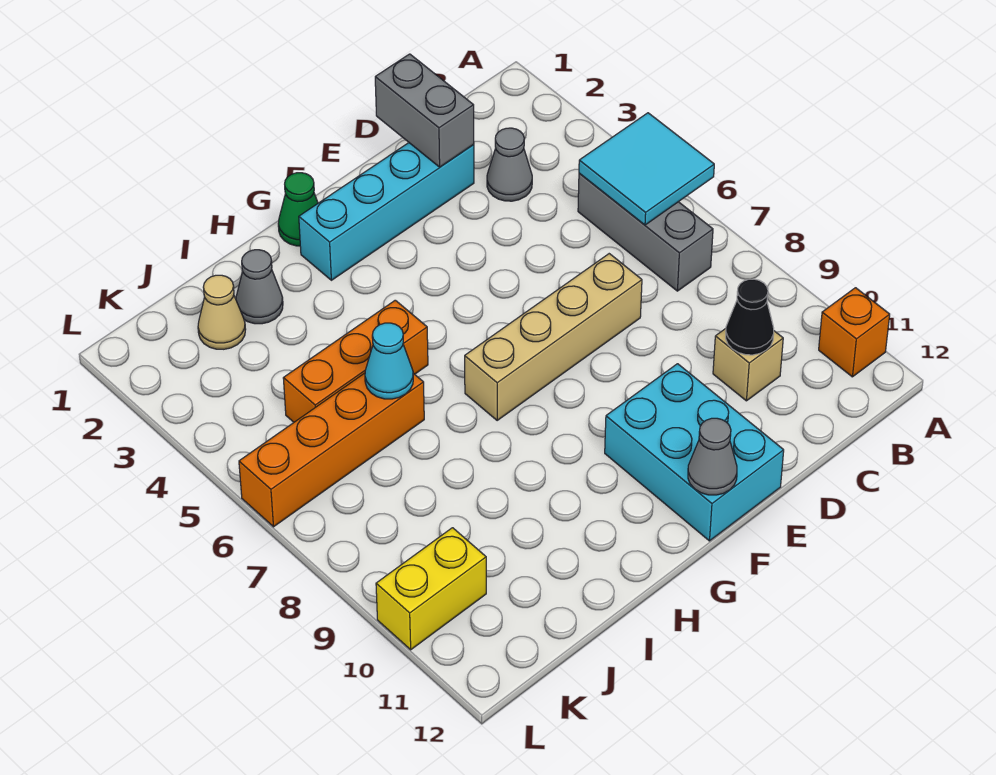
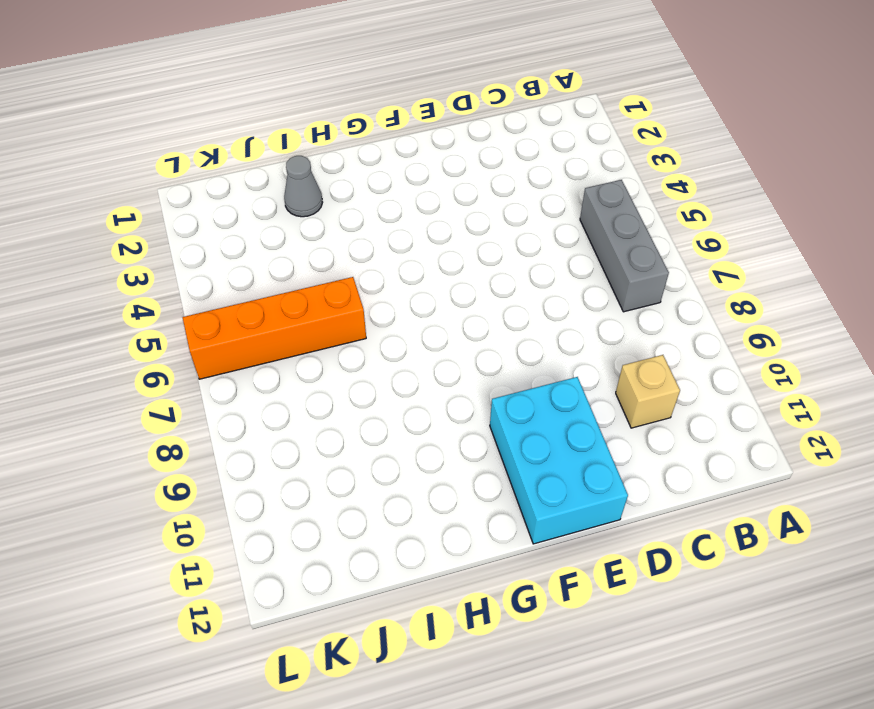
none -> orange 1x1 brick [819,288,890,377]
none -> grey 1x1 cone [487,128,532,201]
none -> cyan 1x4 brick [299,143,474,280]

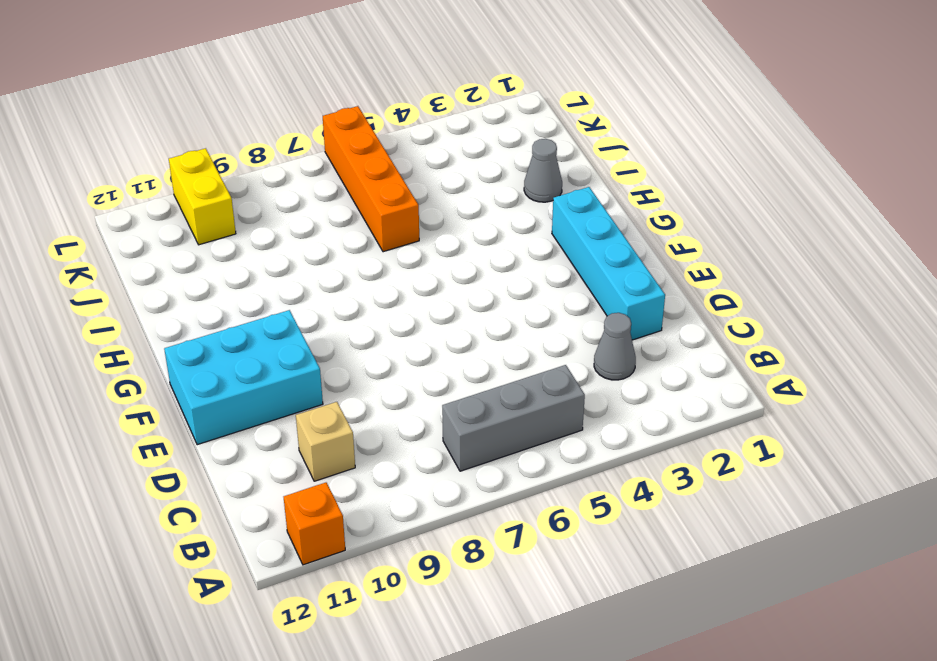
none -> tan 1x4 brick [465,254,642,420]
none -> green 1x1 cone [278,173,318,246]
none -> orange 1x3 brick [283,300,428,422]

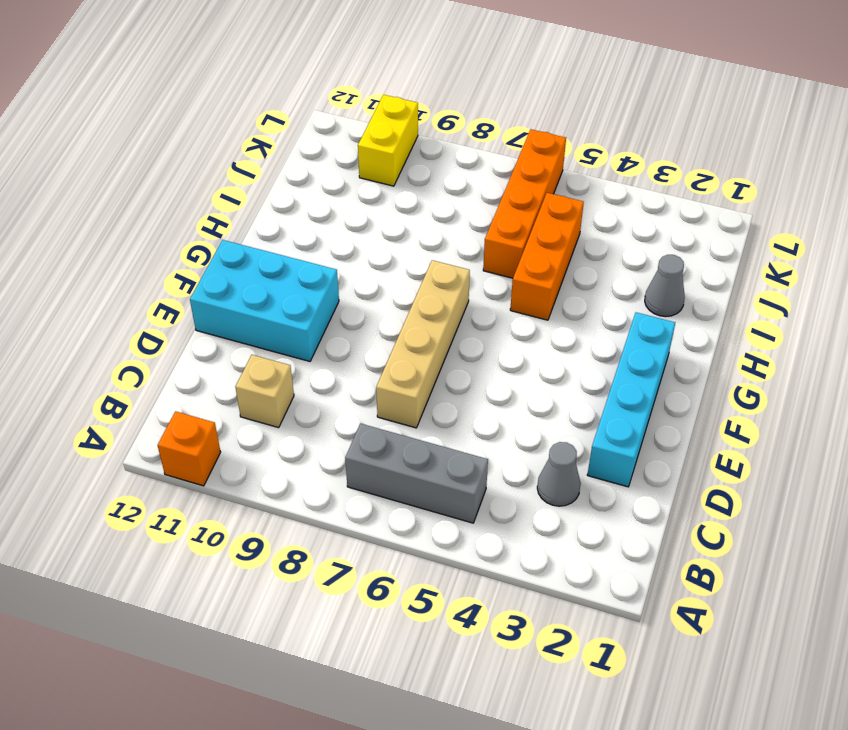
none -> green 1x1 cone [278,173,318,246]
none -> tan 1x1 cone [198,275,246,349]
none -> cyan 2x2 tile [579,113,714,225]

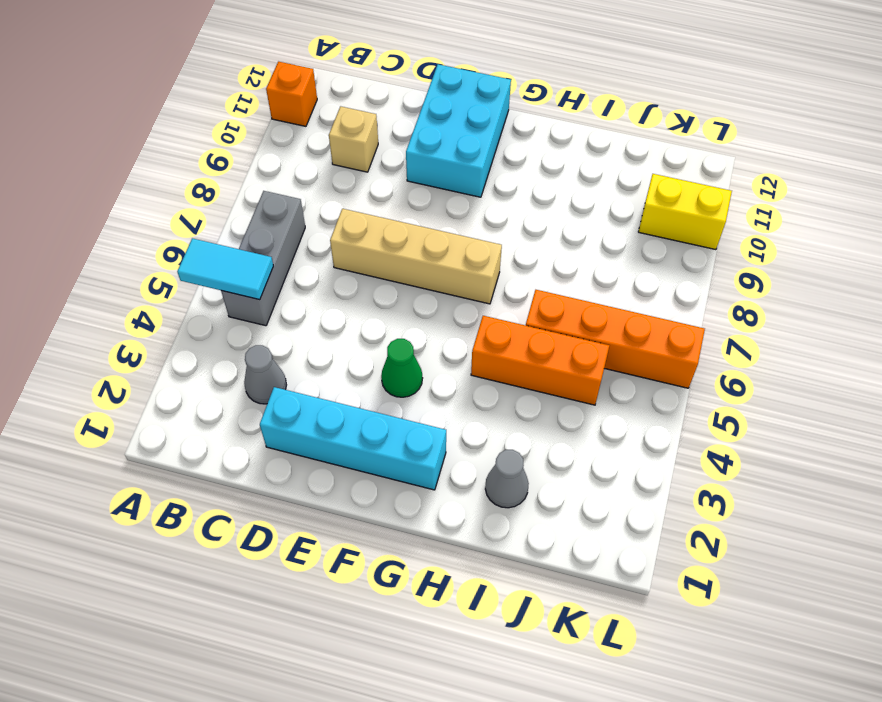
cyan 1x2 tile [177,238,273,300] -> cyan 2x2 tile [579,113,714,225]
green 1x1 cone [381,339,423,397] -> green 1x1 cone moved to [278,173,318,246]
none -> tan 1x1 cone [198,275,246,349]
none -> black 1x1 cone [726,279,774,355]
none -> grey 1x2 brick [375,54,474,167]

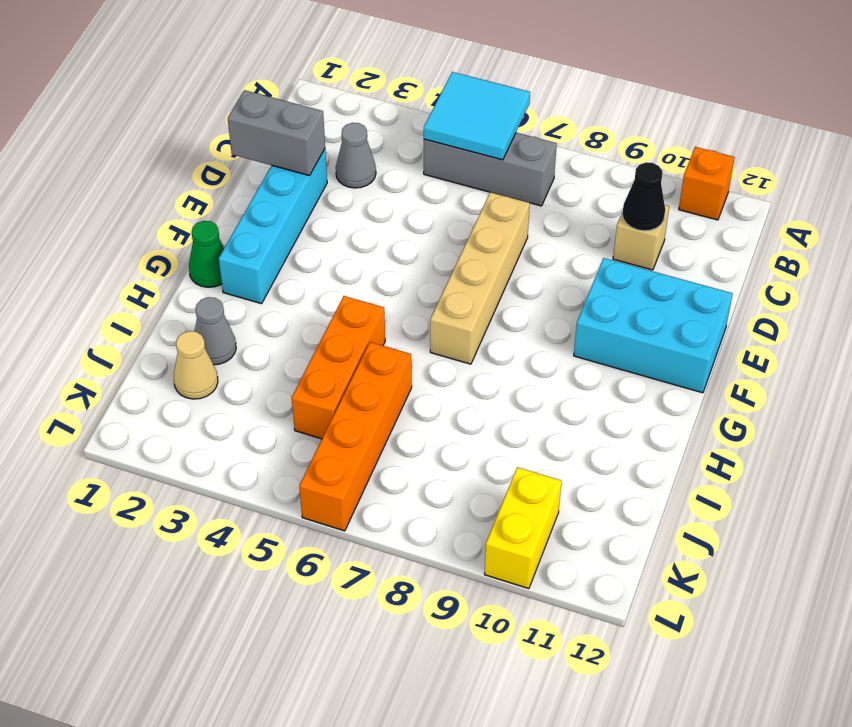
none -> grey 1x1 cone [688,418,737,495]
none -> cyan 1x1 cone [365,323,413,399]

